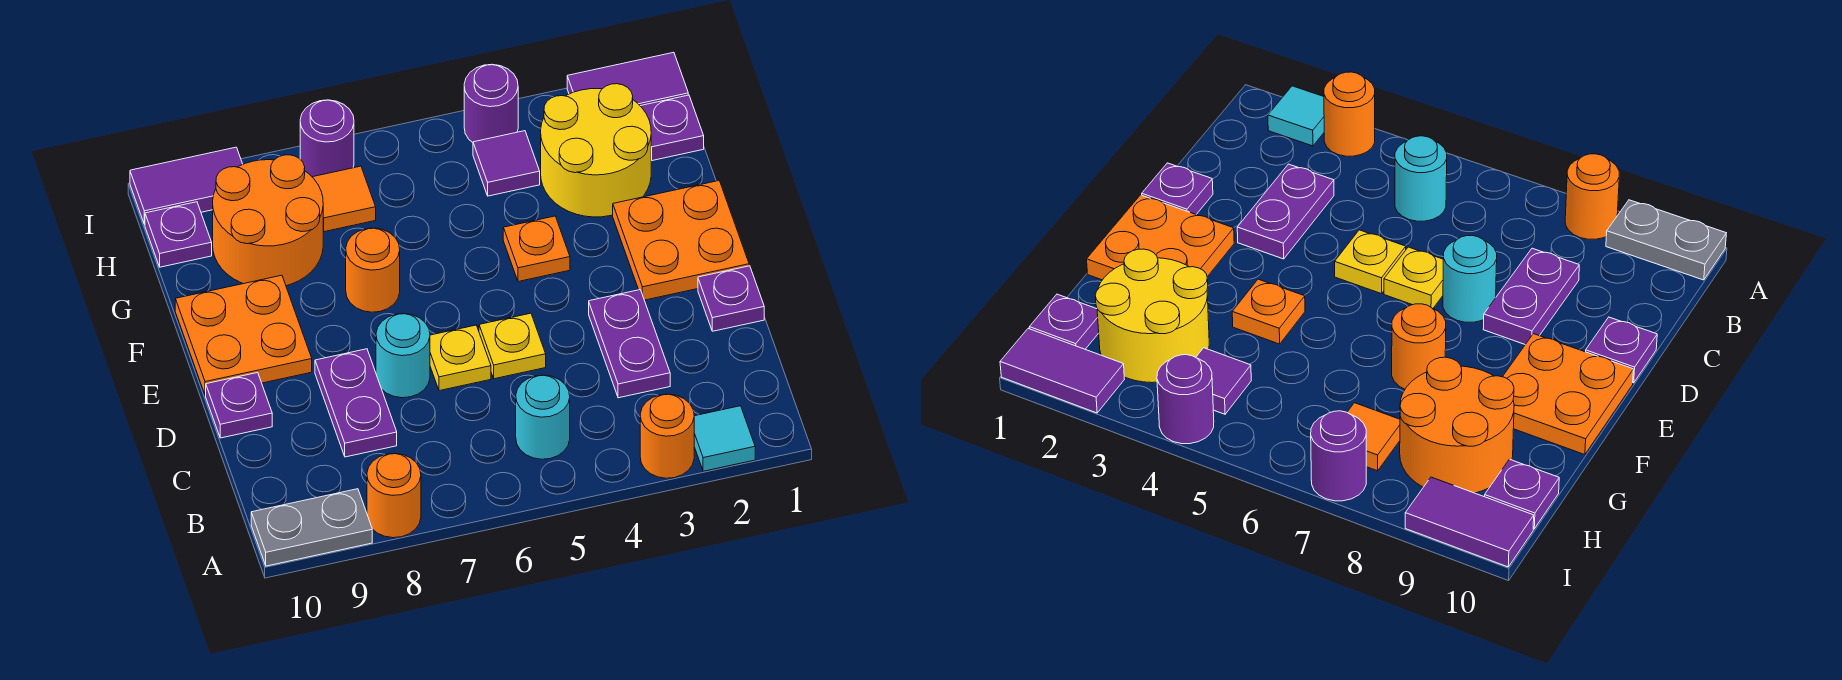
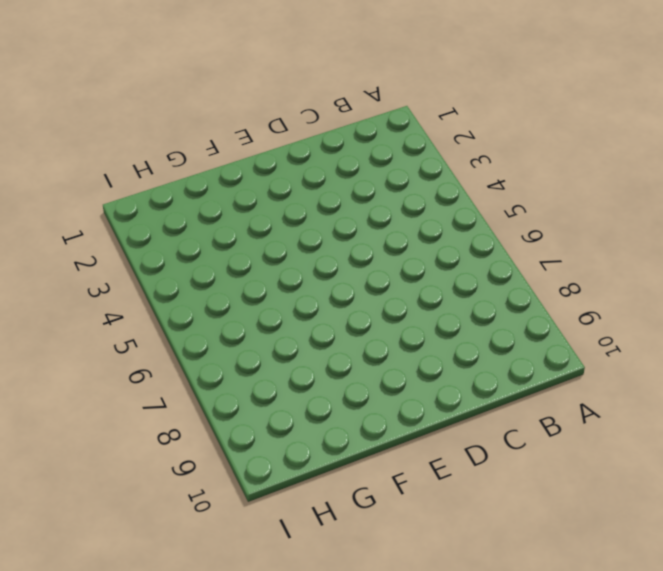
none -> cyan 1x1 tile [694,406,755,471]
none -> orange 1x1 round brick [640,394,694,478]
none -> orange 1x1 round brick [367,453,421,538]

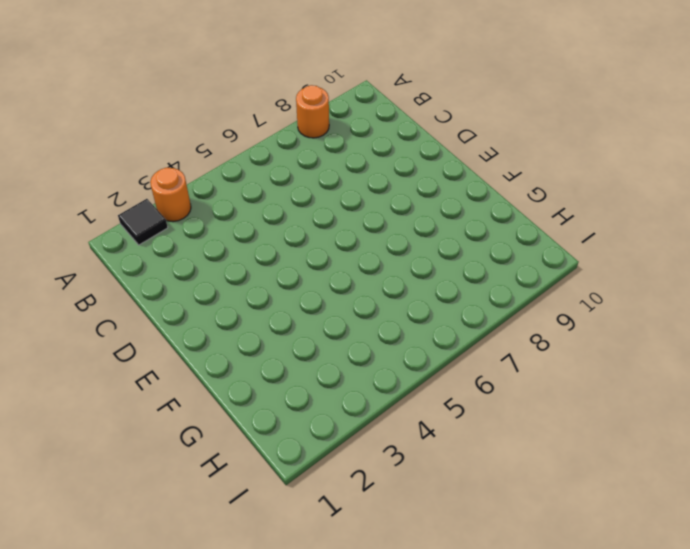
black 1x1 tile [118,199,168,245] -> cyan 1x1 tile [694,406,755,471]
none -> grey 1x2 plate [251,489,372,566]
none -> cyan 1x1 round brick [516,375,570,459]
none -> purple 1x2 plate [589,290,670,398]

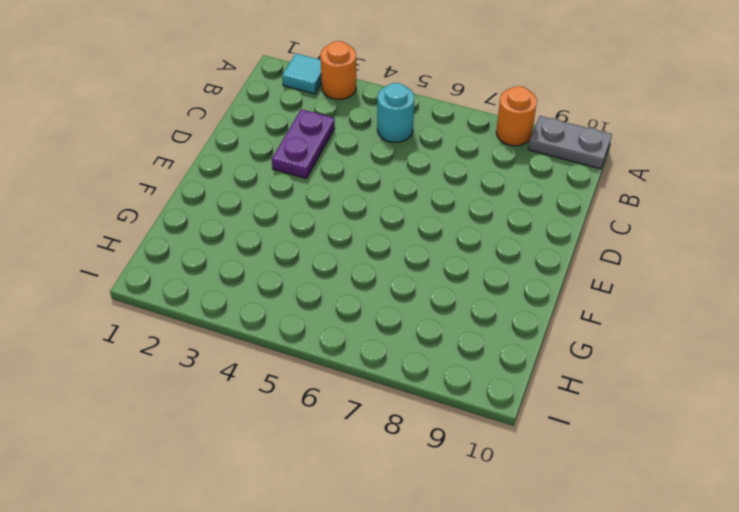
none -> purple 1x2 plate [315,349,397,457]
none -> purple 1x1 plate [698,266,764,331]
none -> yellow 1x1 plate [479,313,546,379]

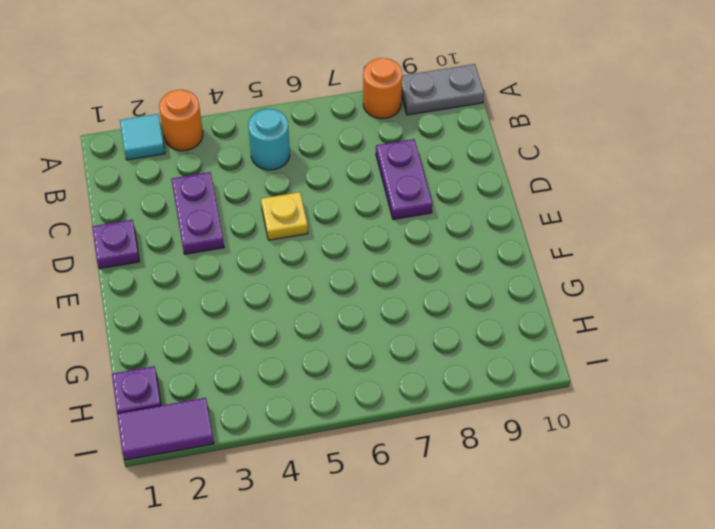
none -> yellow 1x1 plate [430,325,491,391]
none -> cyan 1x1 round brick [376,314,430,398]
none -> purple 1x1 plate [206,373,272,438]

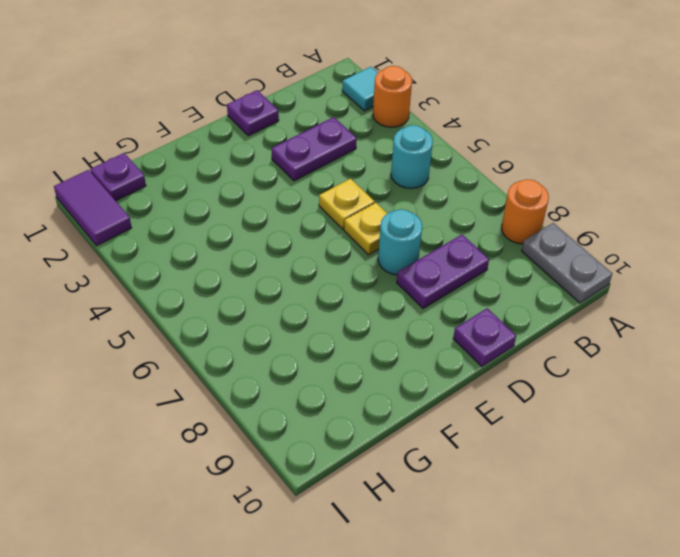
none -> orange 2x2 plate [613,181,749,300]
none -> orange 2x2 plate [175,275,312,395]
none -> orange 1x1 plate [503,216,570,282]

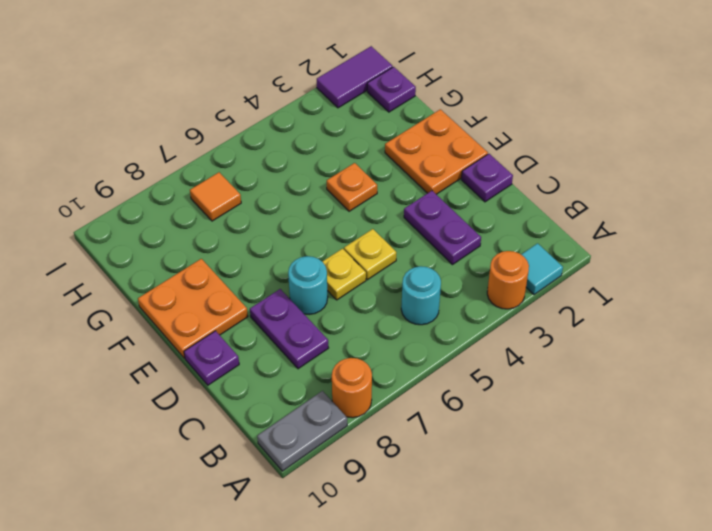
none -> orange 1x1 round brick [346,228,400,312]
none -> yellow 2x2 round brick [541,84,651,217]
none -> orange 2x2 round brick [213,155,324,286]

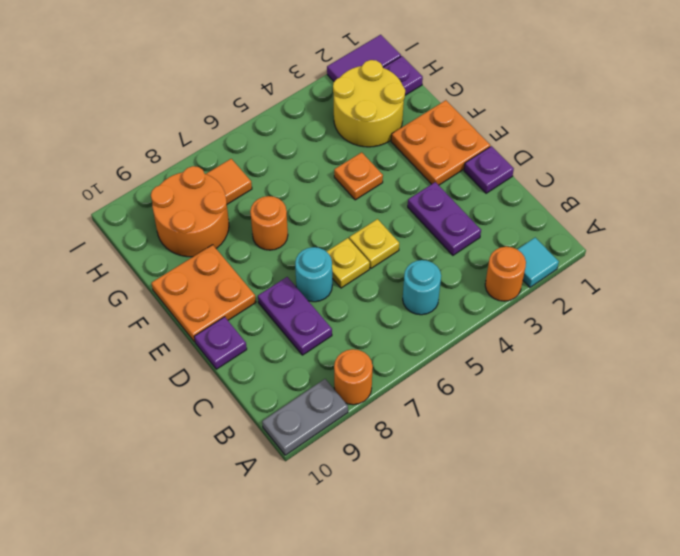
none -> purple 1x1 tile [473,131,540,196]
none -> purple 1x1 plate [145,202,212,267]
none -> purple 1x1 round brick [464,65,518,143]

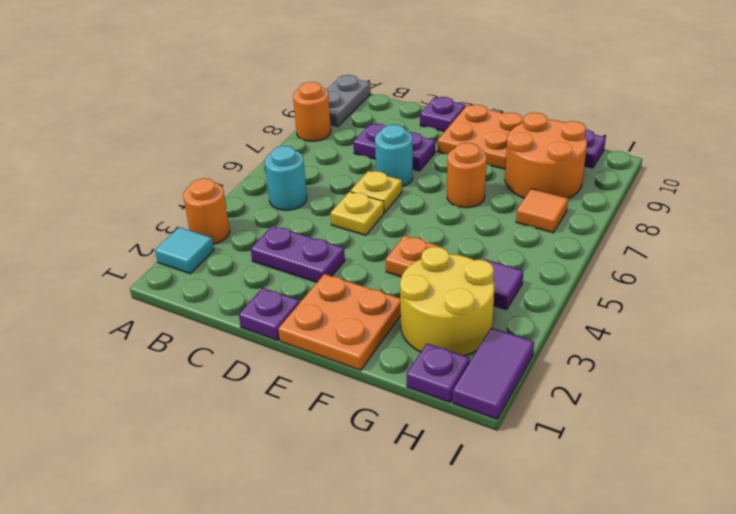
none -> purple 1x1 round brick [464,65,518,143]
none -> purple 1x1 round brick [300,100,354,177]
none -> purple 1x2 tile [130,147,243,224]

